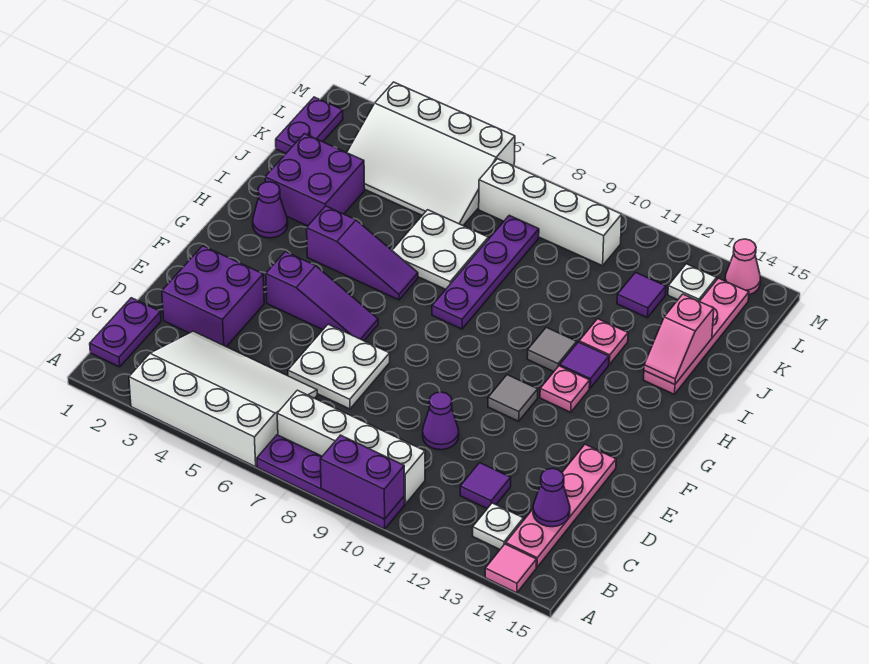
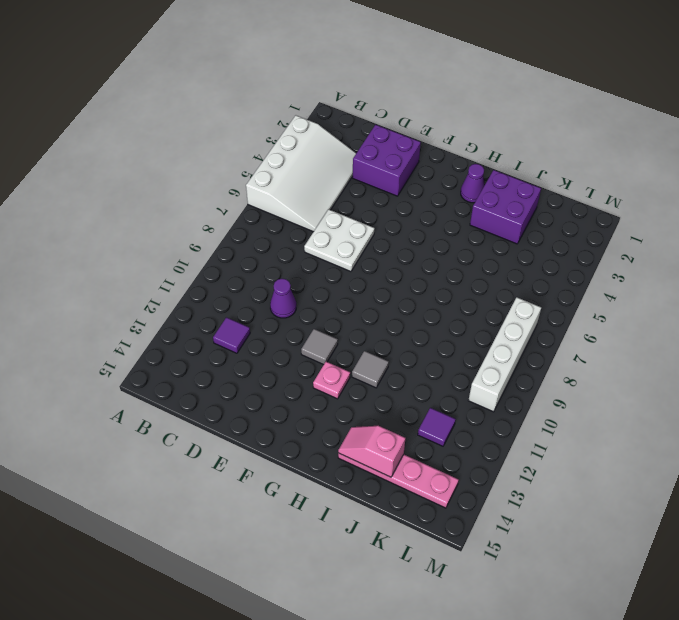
none -> purple 1x4 plate [257,435,405,529]
none -> pink 1x1 tile [485,544,536,593]
none -> purple 1x2 plate [90,298,161,367]
none -> white 1x4 brick [277,390,425,504]

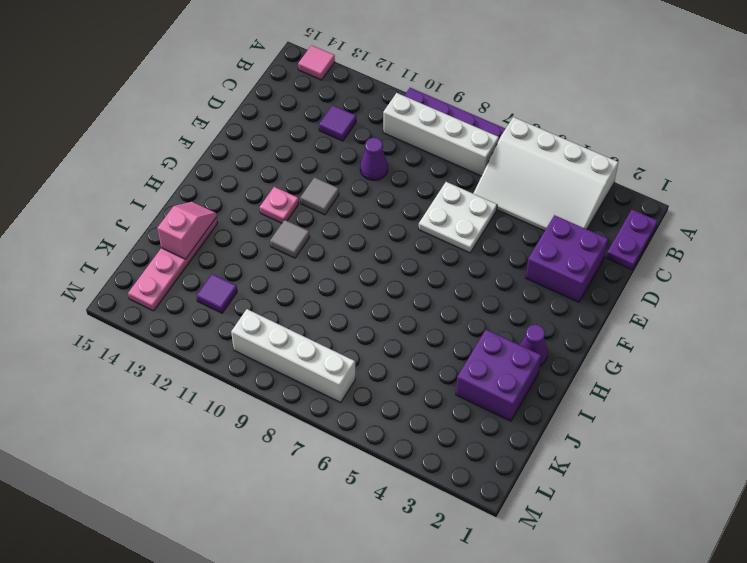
none -> white 1x1 plate [473,503,523,549]
none -> pink 1x4 plate [506,444,616,567]
none -> purple 1x3 slope [266,252,378,341]
none -> purple 1x3 slope [307,206,418,300]

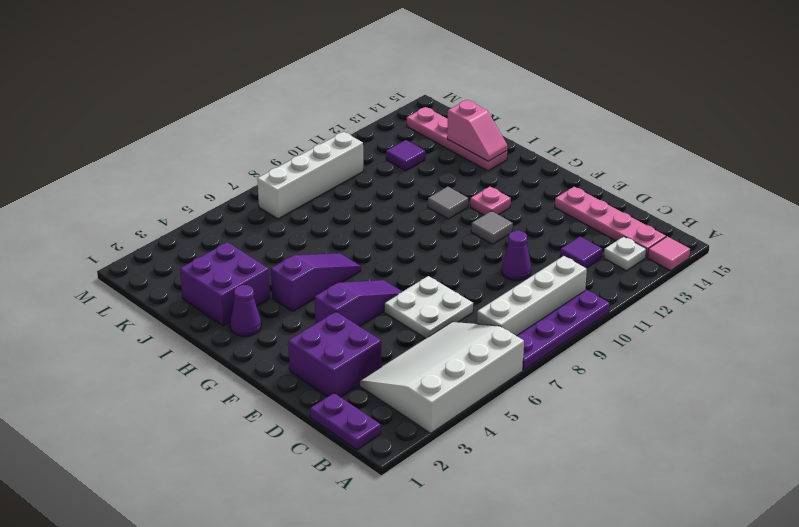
none -> purple 1x4 plate [432,215,539,329]
none -> purple 1x1 tile [560,342,609,388]
none -> white 2x2 plate [392,210,488,289]
none -> pink 1x1 plate [579,319,628,365]

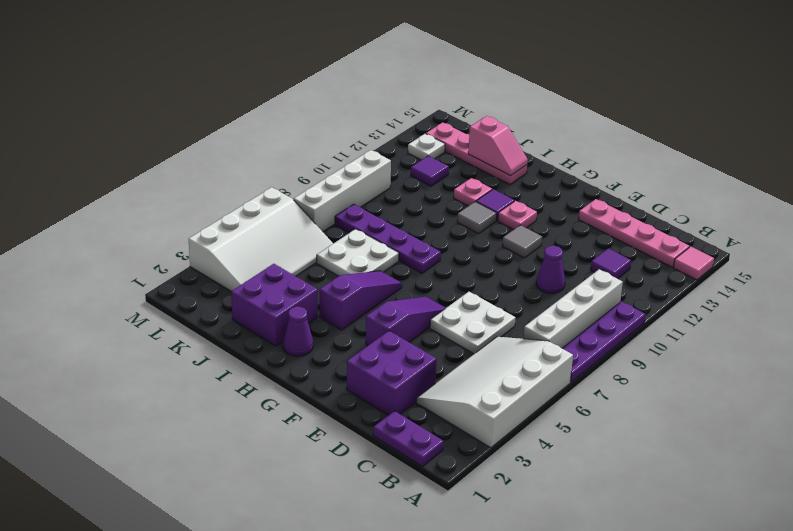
none -> white 1x1 plate [473,503,523,549]
none -> purple 1x2 plate [276,97,343,153]
none -> pink 1x1 cone [725,239,760,295]
none -> purple 1x2 brick [320,435,404,519]

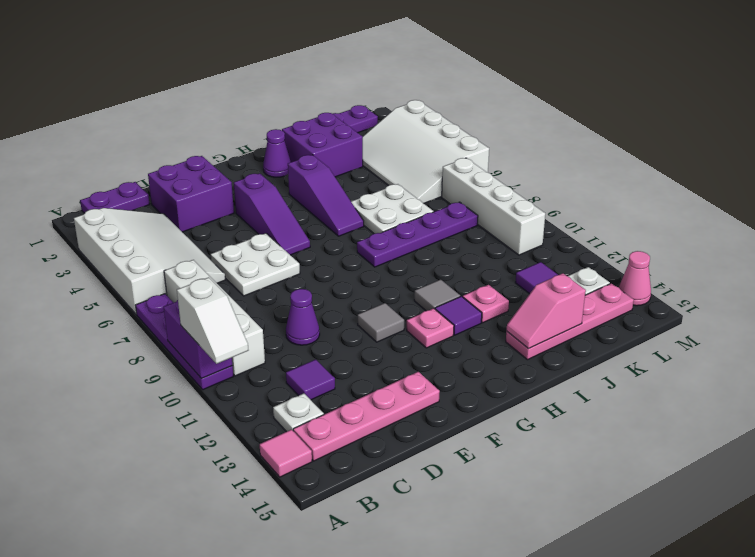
white 1x2 slope [177,277,248,364] -> none
none -> purple 1x1 cone [533,468,570,527]

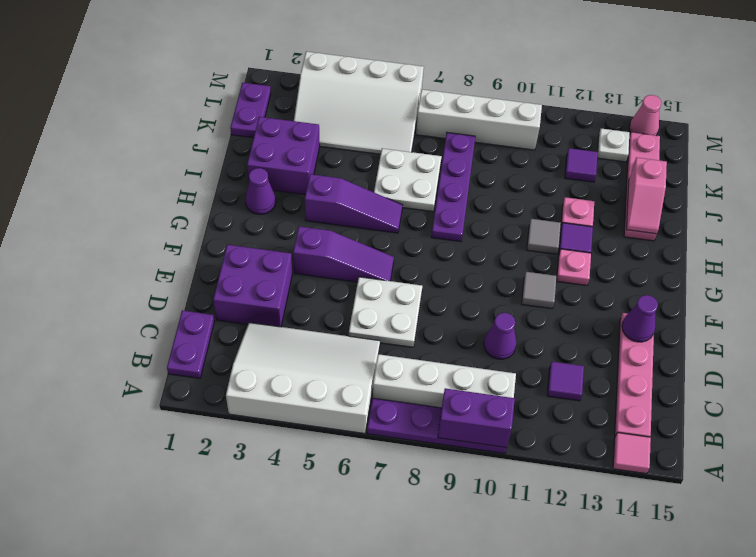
purple 1x1 cone [622,295,658,342] -> purple 1x1 cone moved to [533,468,570,527]
none -> white 1x1 plate [473,503,523,549]

